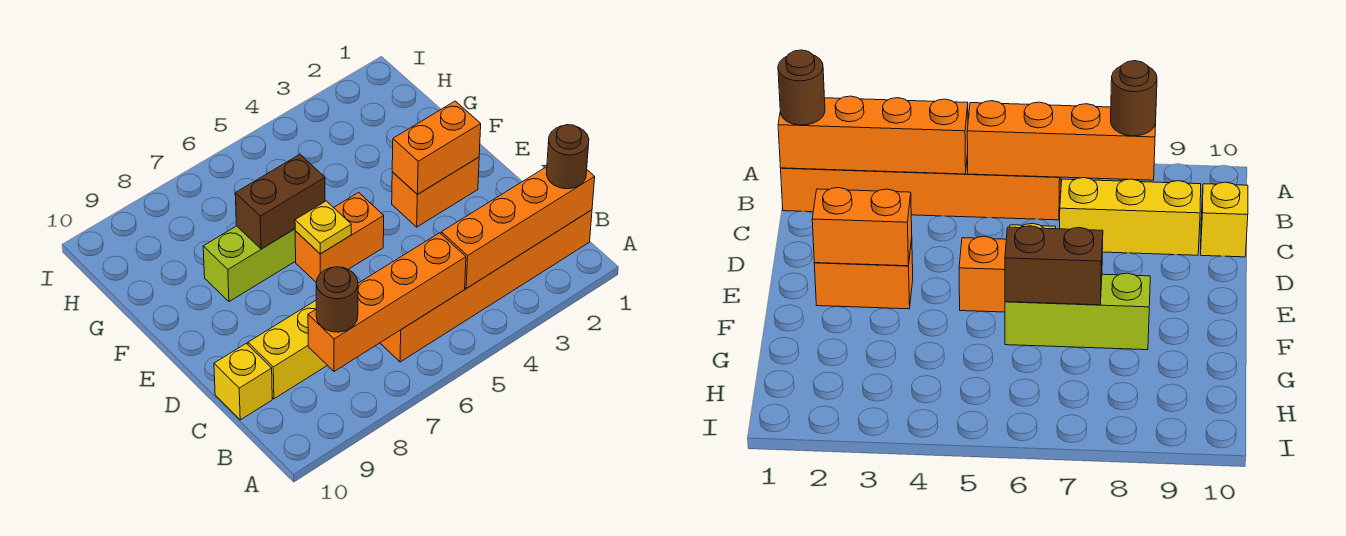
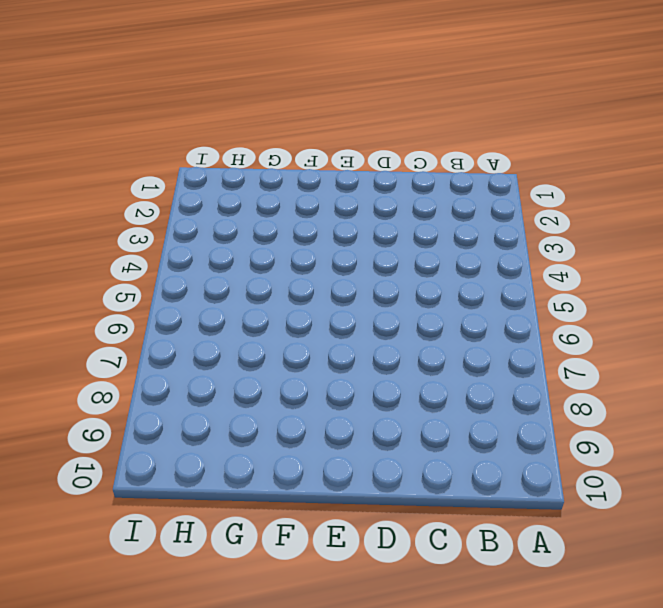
none -> orange 1x6 brick [380,210,592,362]
none -> yellow 1x3 brick [248,301,327,399]
none -> yellow 1x1 brick [214,343,272,420]

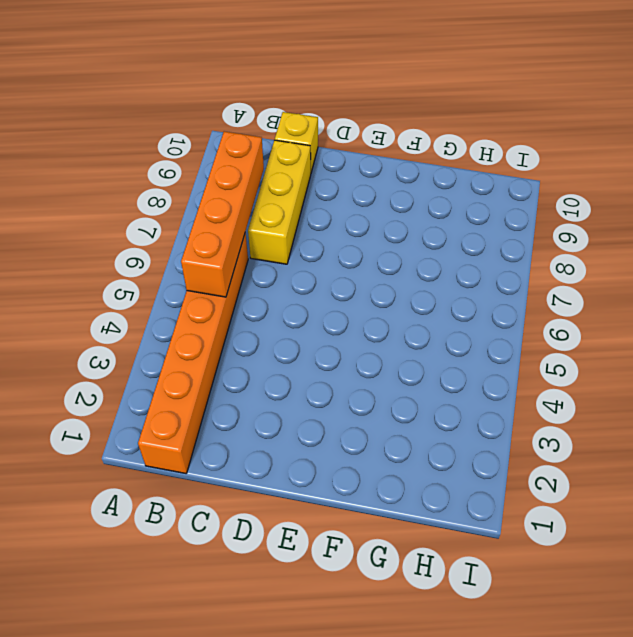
none -> orange 1x2 brick [392,157,479,227]
none -> orange 1x2 brick [295,192,384,282]
none -> lime 1x3 brick [203,226,296,302]

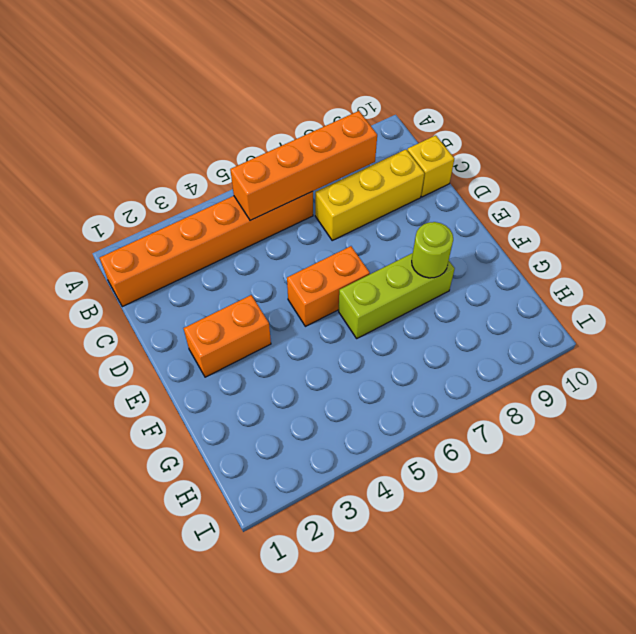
lime 1x1 round brick [412,222,453,278] -> none
none -> orange 1x4 brick [441,167,595,288]
none -> orange 1x2 brick [392,101,481,195]
none -> yellow 1x1 plate [295,201,351,254]

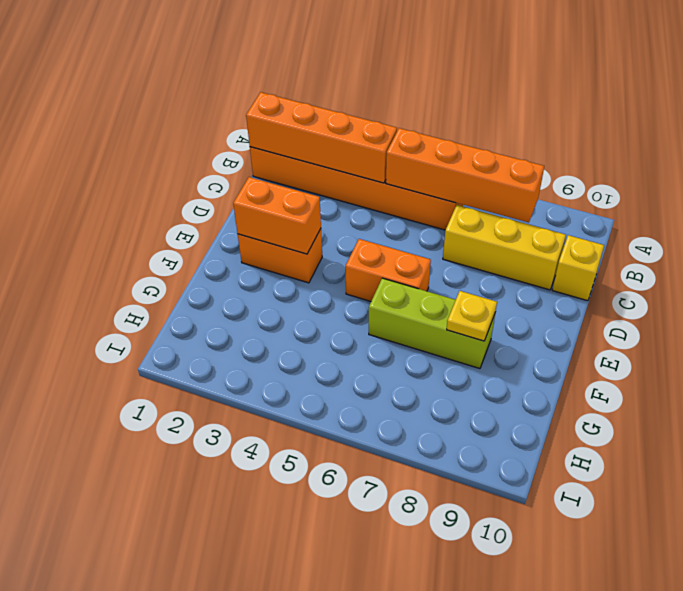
yellow 1x1 plate [447,291,497,341] -> yellow 1x1 plate moved to [295,201,351,254]
none -> brown 1x2 brick [235,155,325,249]
none -> brown 1x1 round brick [546,125,589,189]
none -> brown 1x1 round brick [316,267,358,332]

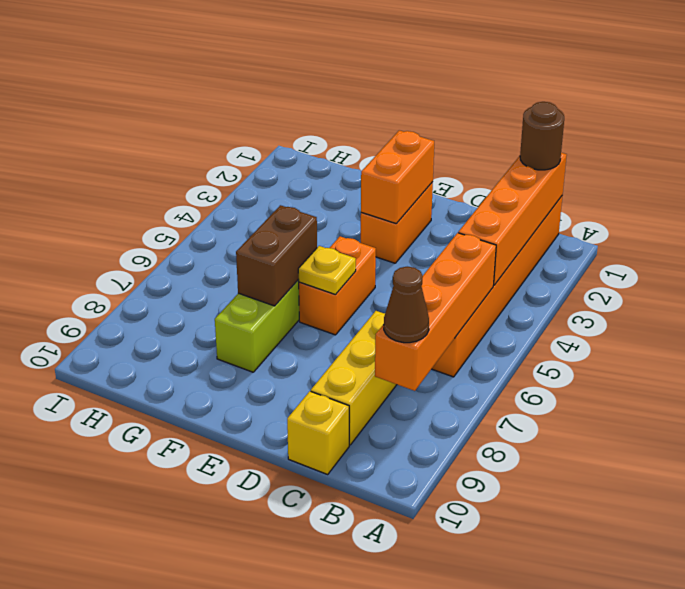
brown 1x1 cone [384,267,429,343] -> brown 1x1 round brick [316,267,358,332]

